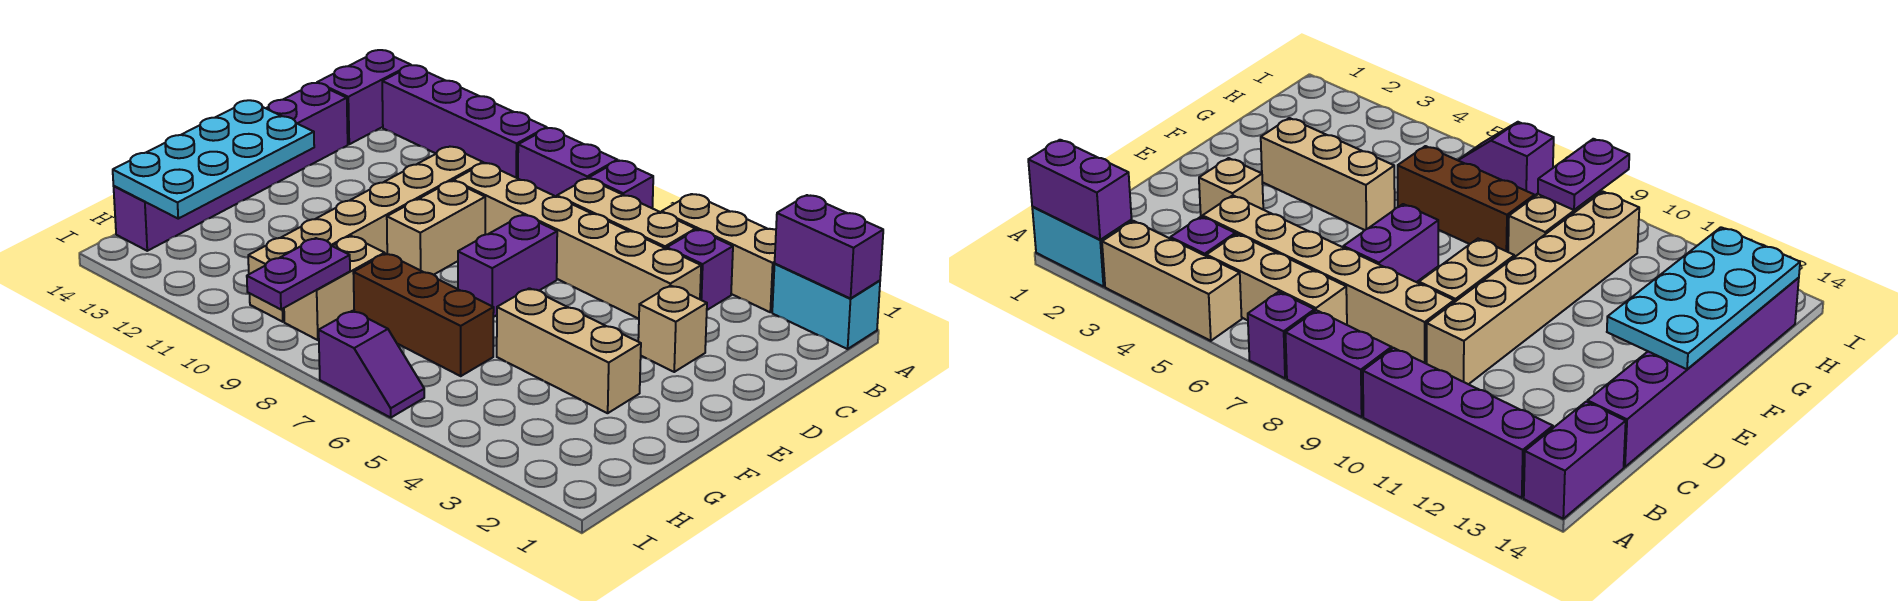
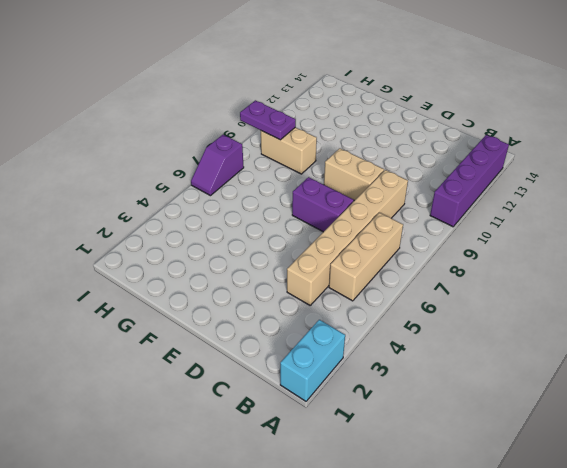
none -> tan 1x3 brick [662,194,776,312]
none -> purple 1x1 brick [589,161,653,208]
none -> purple 1x2 brick [518,128,617,197]

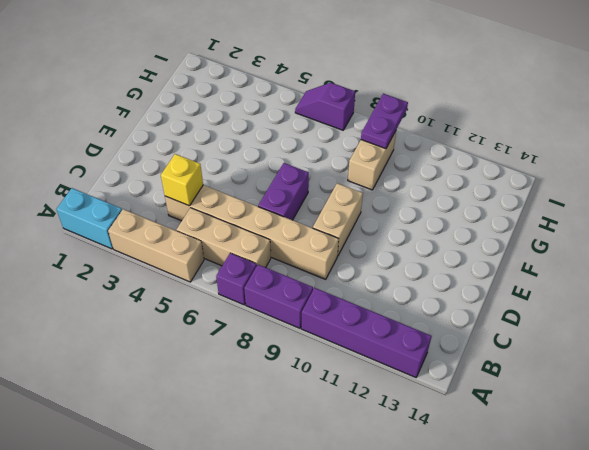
yellow 1x1 brick [161,154,203,206] -> none
none -> purple 1x2 brick [317,50,410,144]
none -> purple 1x1 brick [667,230,733,310]
none -> tan 1x6 brick [248,147,483,322]

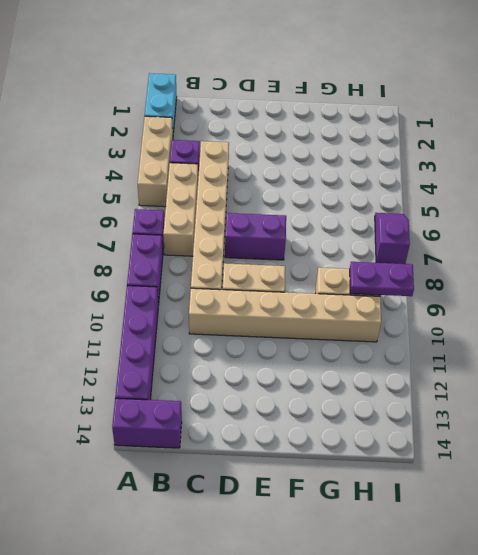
none -> purple 1x6 brick [114,83,348,251]
none -> tan 1x1 brick [638,286,707,372]
none -> tan 1x3 brick [497,288,641,413]

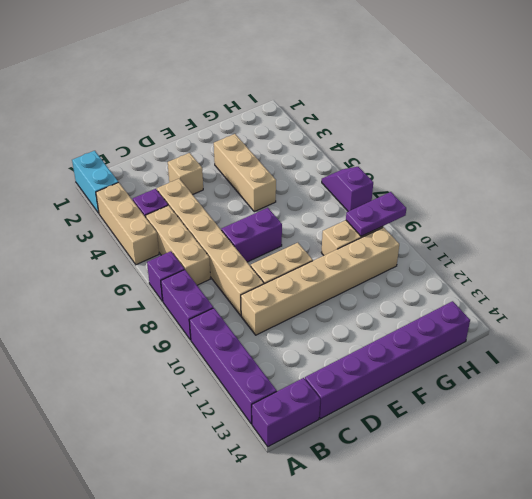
none -> brown 1x3 brick [353,254,494,376]
none -> purple 1x2 brick [775,195,883,299]
none -> cyan 2x4 plate [113,100,314,219]

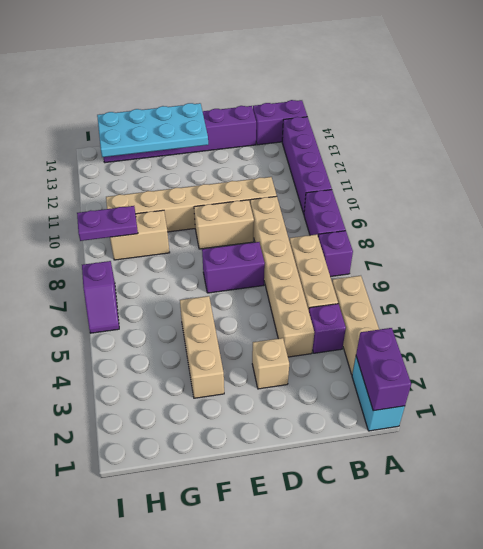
none -> brown 1x3 brick [353,254,494,376]

